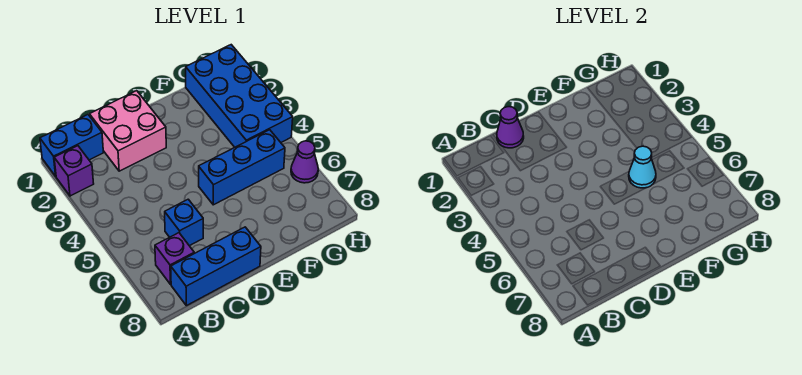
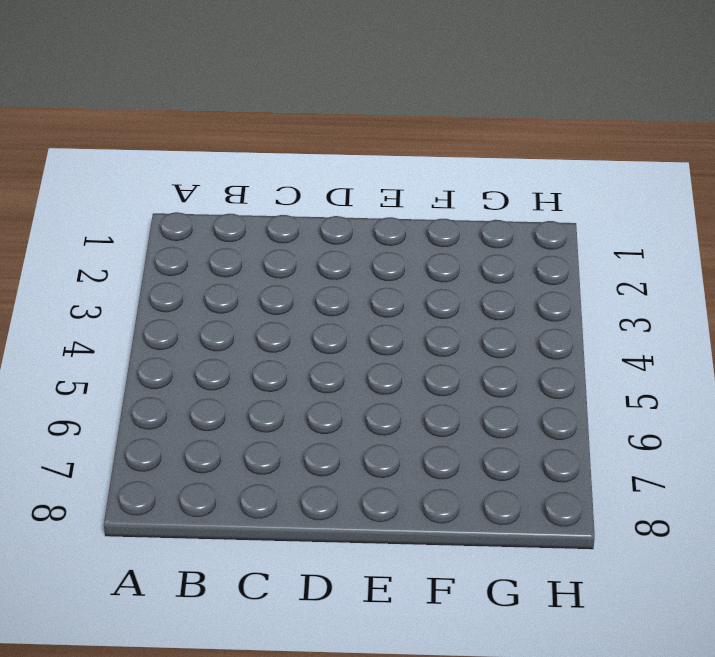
none -> blue 1x2 brick [40,115,103,176]
none -> purple 1x1 brick [54,146,94,196]

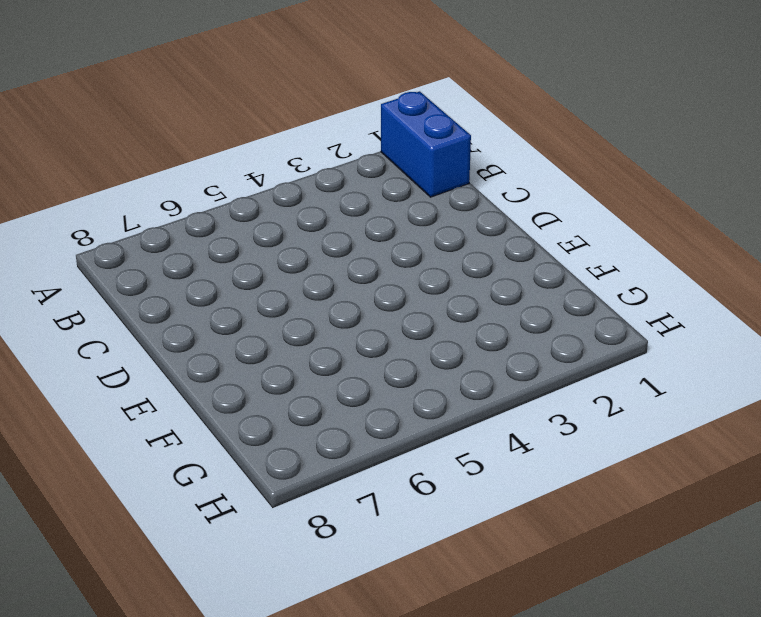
none -> purple 1x1 brick [54,146,94,196]
none -> purple 1x1 brick [155,233,194,284]

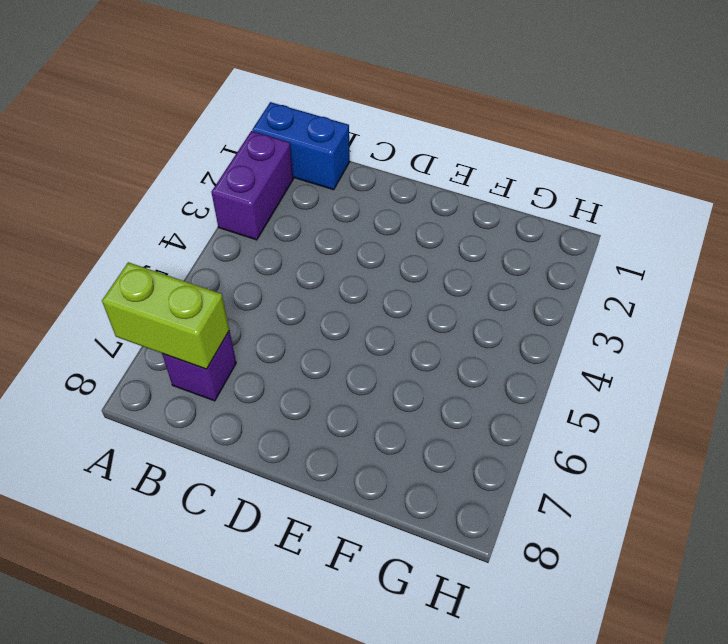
purple 1x2 brick [211,131,293,240] -> purple 1x1 brick [54,146,94,196]
lime 1x2 brick [102,262,229,369] -> none
none -> blue 1x3 brick [171,227,261,306]
none -> pink 2x2 brick [89,91,166,171]

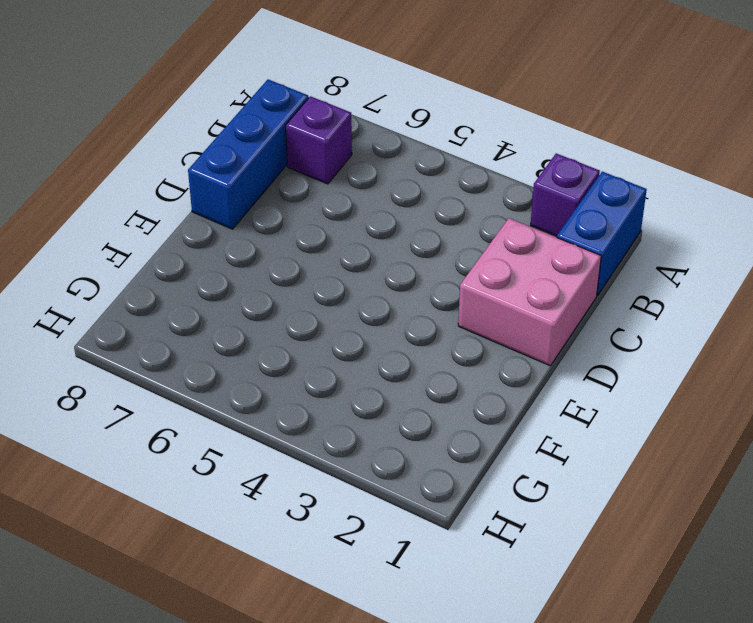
none -> blue 1x1 brick [165,199,203,246]
none -> blue 1x3 brick [199,130,285,205]

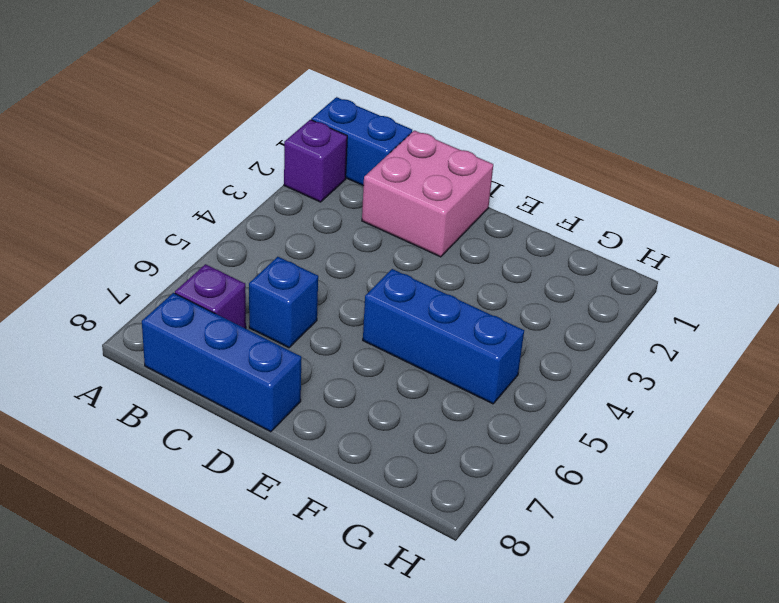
none -> blue 2x4 brick [186,45,293,147]
none -> purple 1x1 cone [291,141,318,183]

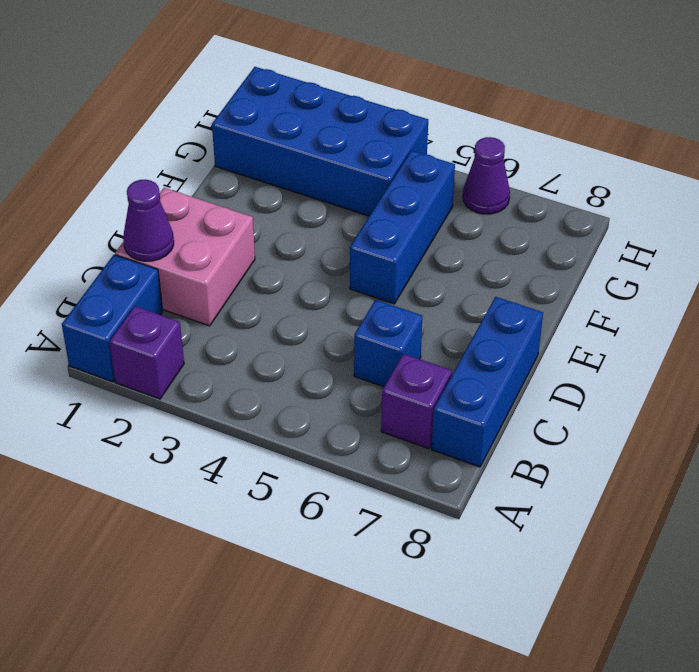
none -> cyan 1x1 cone [629,146,656,188]

